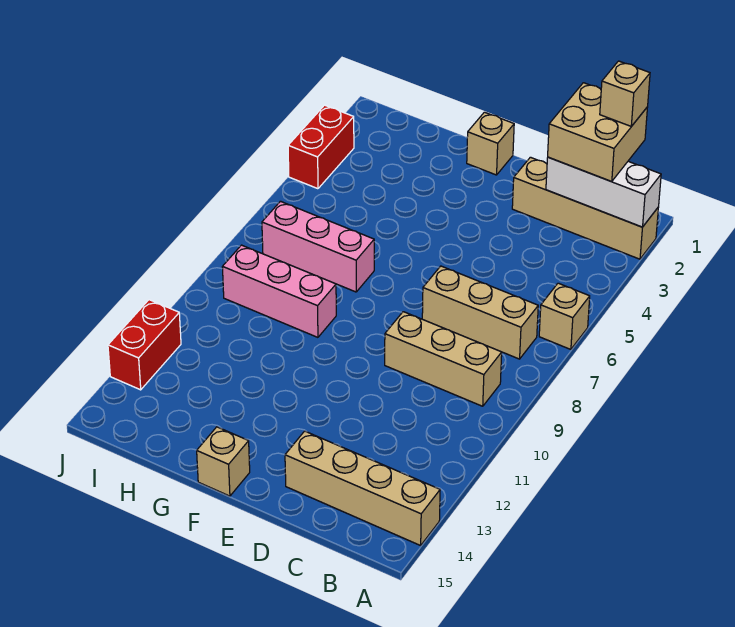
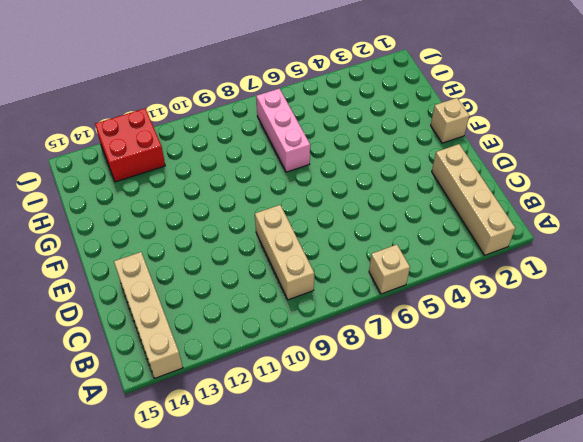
red 2x2 brick [95,108,165,182] -> red 1x2 brick [108,300,181,390]
none -> tan 1x3 brick [422,266,538,359]
none -> tan 1x1 brick [197,427,250,496]
none -> pink 1x3 brick [222,245,336,337]

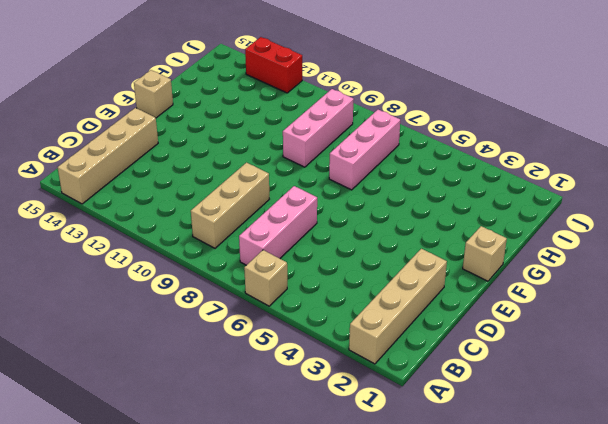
pink 1x3 brick [239,186,317,265] -> tan 1x3 brick [422,266,538,359]
none -> red 1x2 brick [288,105,354,189]
none -> white 1x3 brick [546,157,661,227]
none -> tan 2x2 brick [548,83,648,181]

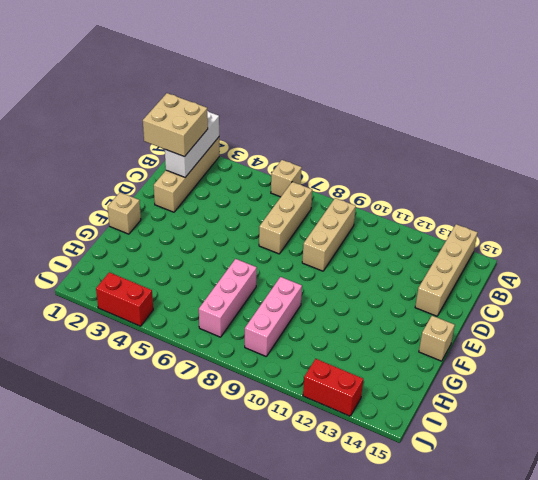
none -> tan 1x1 brick [600,61,650,126]

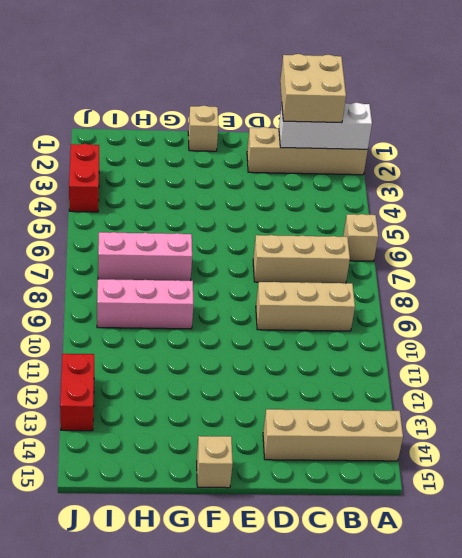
none -> tan 1x1 brick [600,61,650,126]

